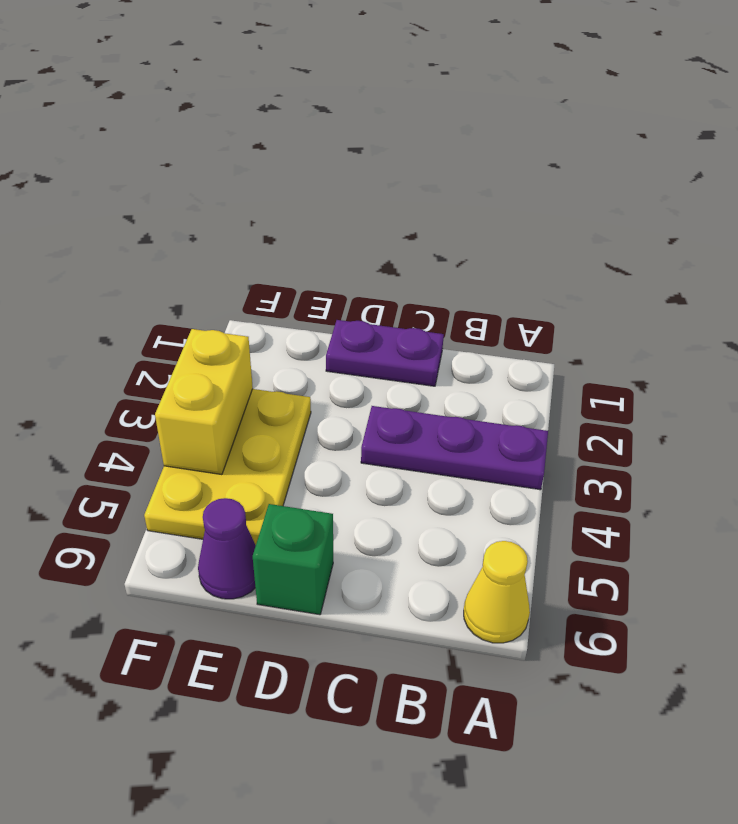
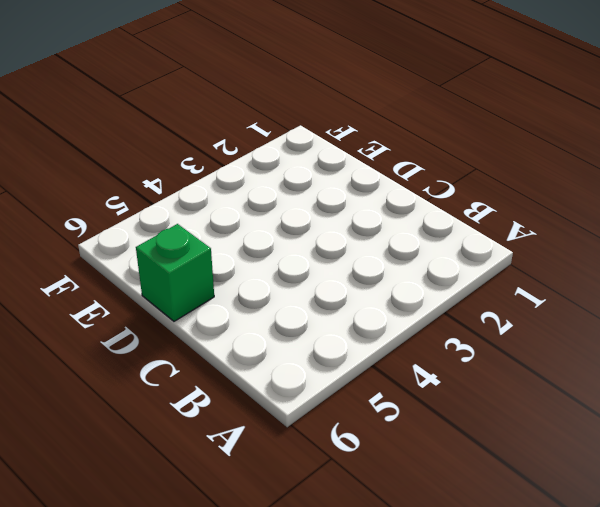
none -> purple 1x3 plate [361,406,548,490]
none -> yellow 1x1 cone [464,541,530,643]

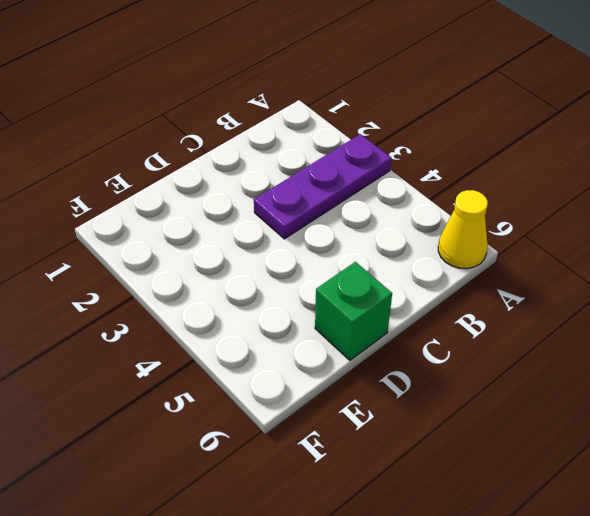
none -> purple 1x2 plate [326,320,444,386]
none -> yellow 2x3 plate [144,389,311,545]

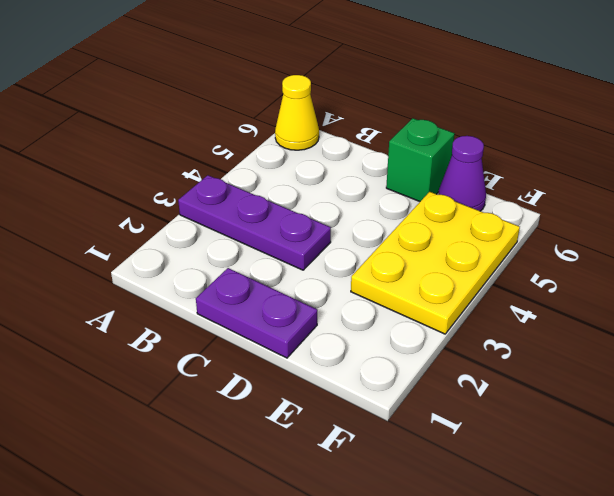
none -> yellow 1x2 brick [155,329,253,475]

